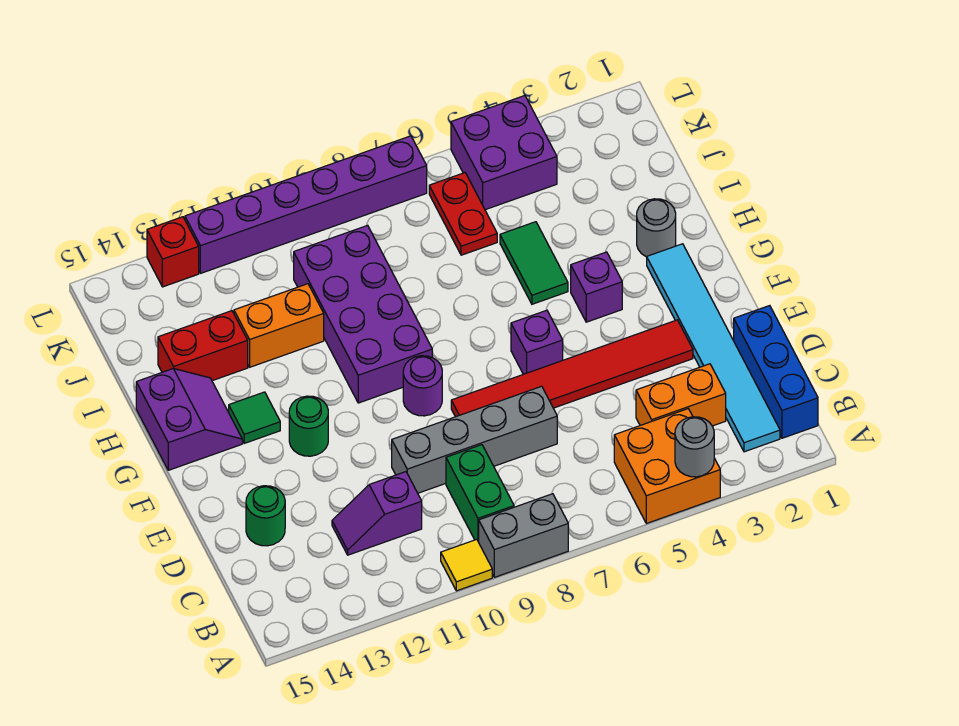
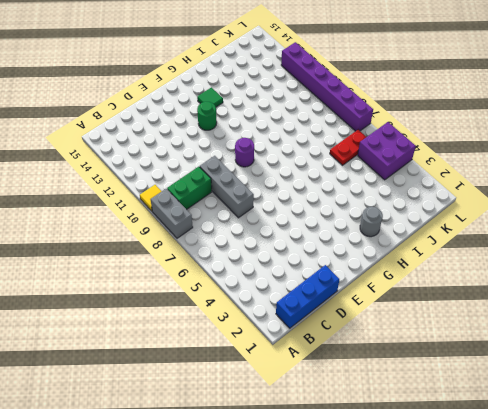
grey 1x3 brick [200,156,254,218] -> grey 1x4 brick [392,386,557,493]
none -> orange 2x2 brick [614,409,720,524]
none -> cyan 1x6 tile [647,244,780,452]
none -> orange 1x2 brick [636,364,726,426]

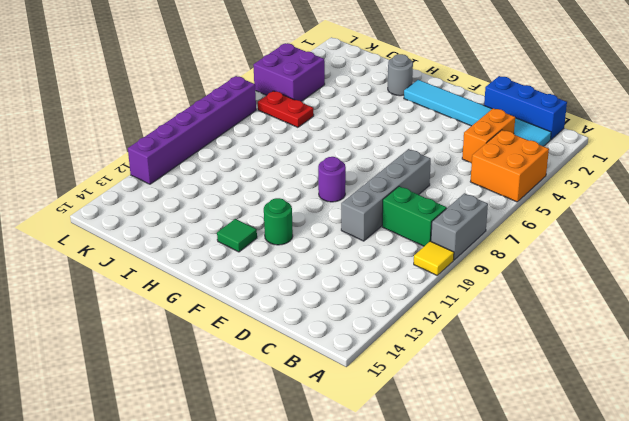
none -> purple 1x2 slope [332,472,422,555]
none -> green 1x1 round brick [246,486,285,546]
none -> red 1x6 tile [451,320,693,417]

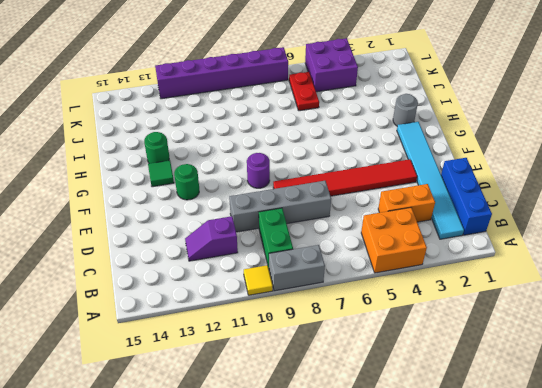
green 1x1 round brick [144,132,169,164] -> green 1x1 round brick moved to [246,486,285,546]
none -> purple 1x1 brick [511,310,563,374]
none -> purple 1x1 brick [571,252,622,322]
none -> purple 2x4 brick [294,225,432,403]

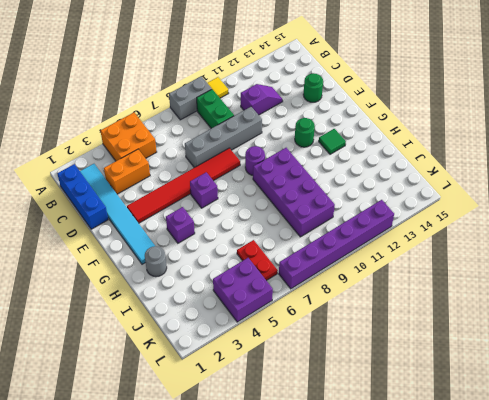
none -> purple 2x2 slope [136,369,242,470]
none -> green 1x2 tile [500,222,568,304]
none -> orange 1x2 brick [234,284,324,367]

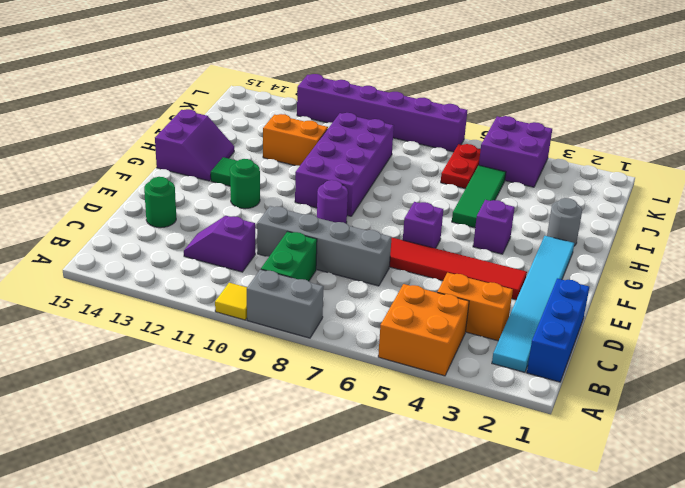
green 1x3 tile [452,165,506,228] -> green 1x2 tile [500,222,568,304]
none -> red 1x2 brick [158,311,248,381]
none -> red 1x1 brick [147,217,199,287]
none -> grey 1x1 round brick [675,417,714,477]

